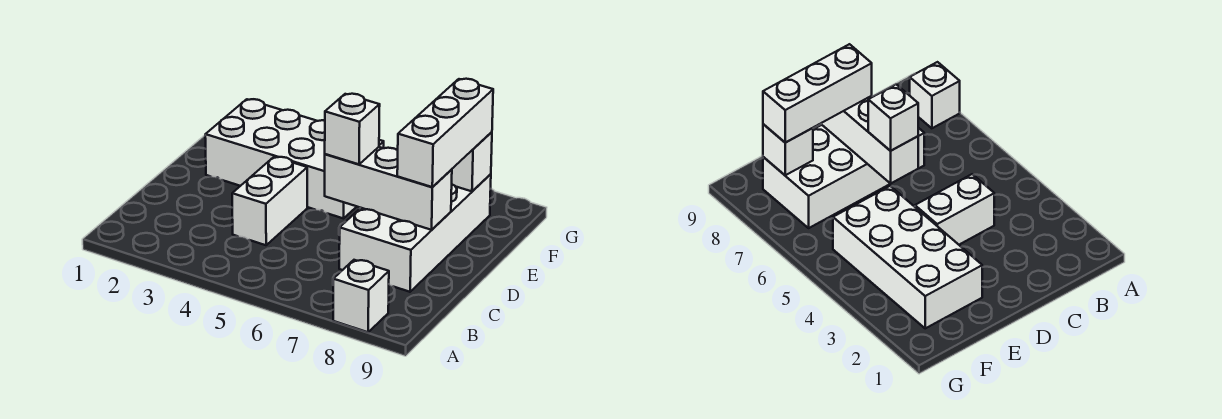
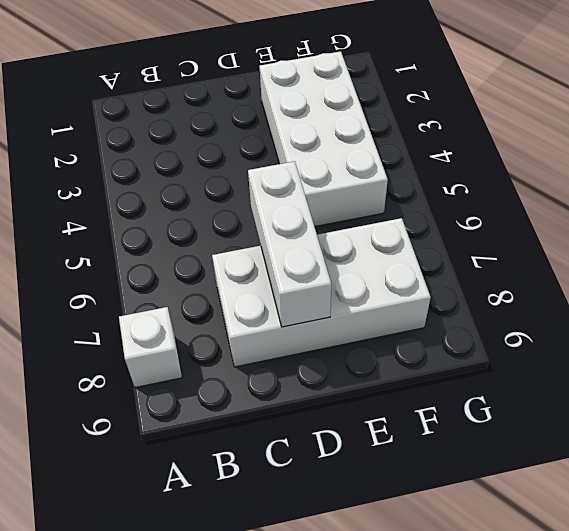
none -> white 1x2 brick [232,157,307,245]
none -> white 1x1 brick [452,132,492,191]

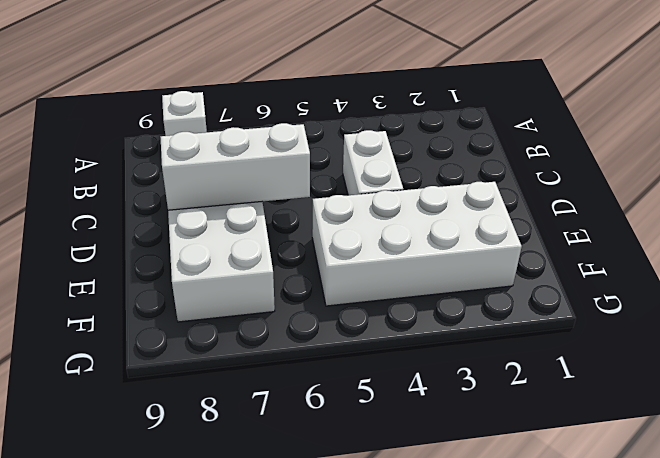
none -> white 1x1 brick [452,132,492,191]
none -> white 1x1 brick [325,94,380,164]

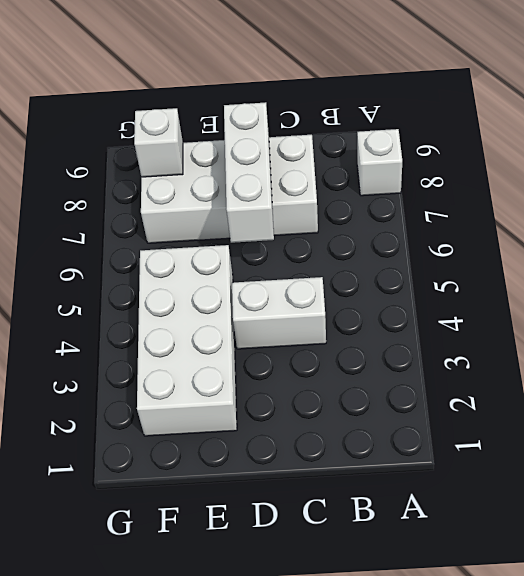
none -> white 1x1 brick [325,94,380,164]
none -> white 1x3 brick [397,79,493,187]

